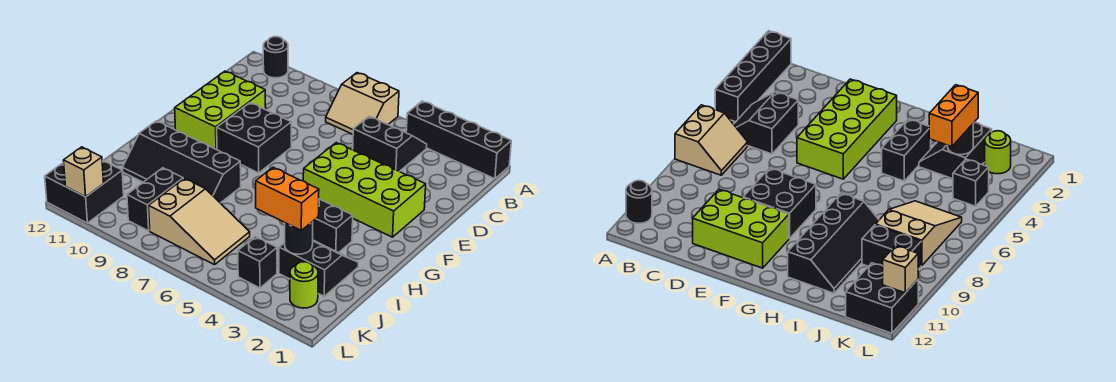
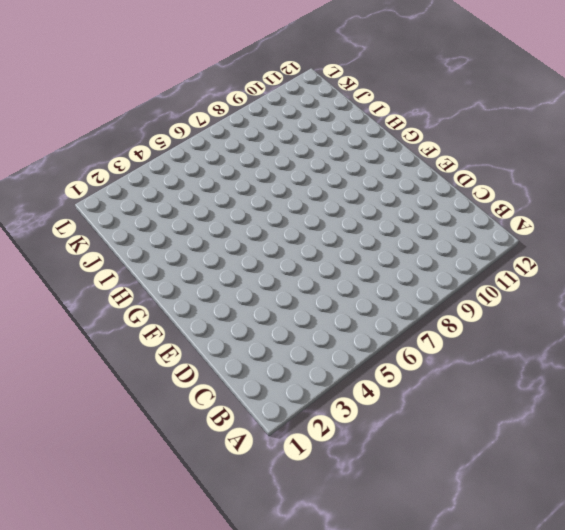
none -> black 1x4 brick [406,101,511,179]
none -> tan 2x2 slope [326,73,399,134]
none -> black 1x1 round brick [263,37,288,78]

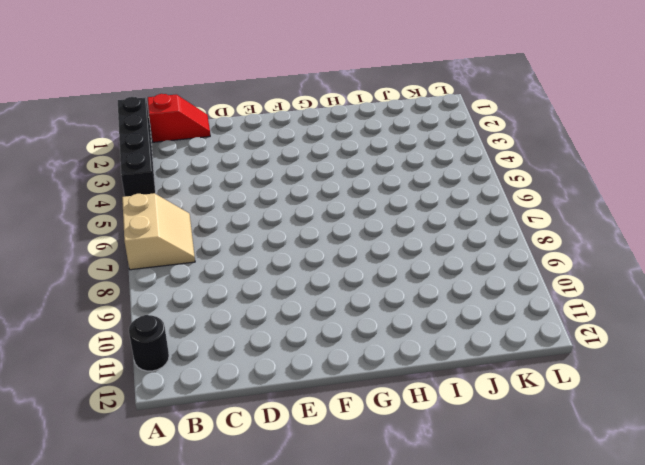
red 1x2 slope [148,94,210,142] -> none
none -> black 2x2 slope [353,116,427,172]
none -> lime 2x3 brick [175,71,266,150]
none -> lime 2x4 brick [303,143,426,237]

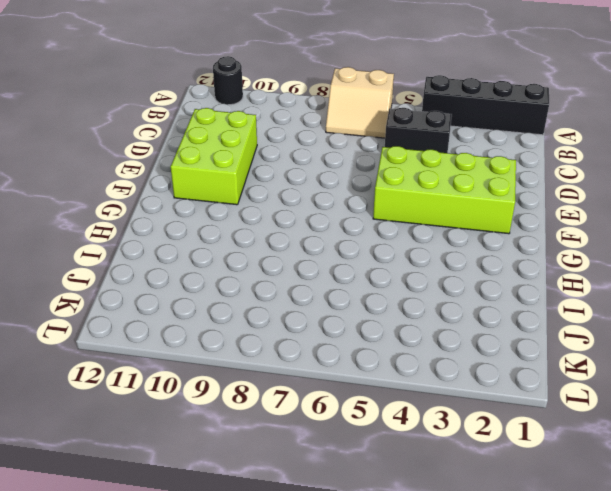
none -> black 2x2 brick [217,103,291,173]
none -> black 1x2 brick [313,199,353,253]
none -> black 2x4 slope [123,121,241,203]

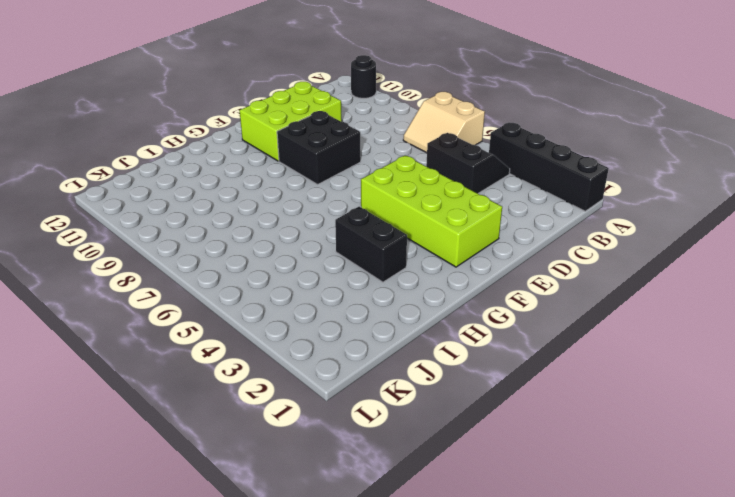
none -> black 2x4 slope [123,121,241,203]
none -> black 2x2 slope [279,240,358,296]
none -> tan 2x3 slope [149,178,250,265]

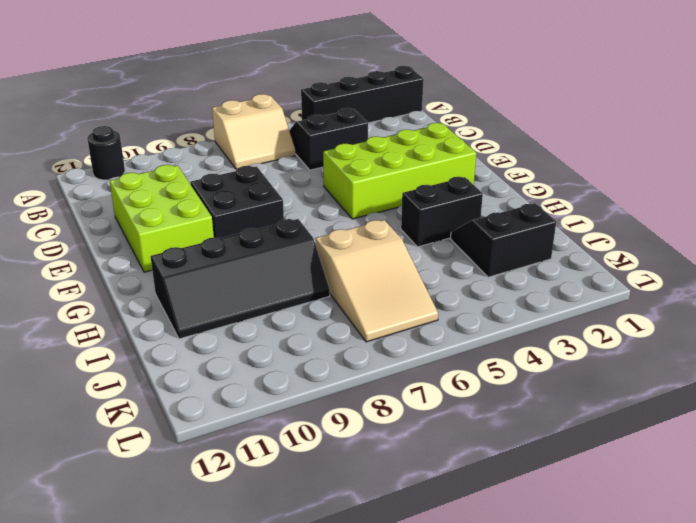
tan 2x3 slope [315,220,438,342] -> tan 2x3 slope turned to [149,178,250,265]
none -> black 1x2 brick [127,168,183,231]
none -> lime 1x1 round brick [290,262,318,308]
none -> black 1x1 brick [238,237,277,288]

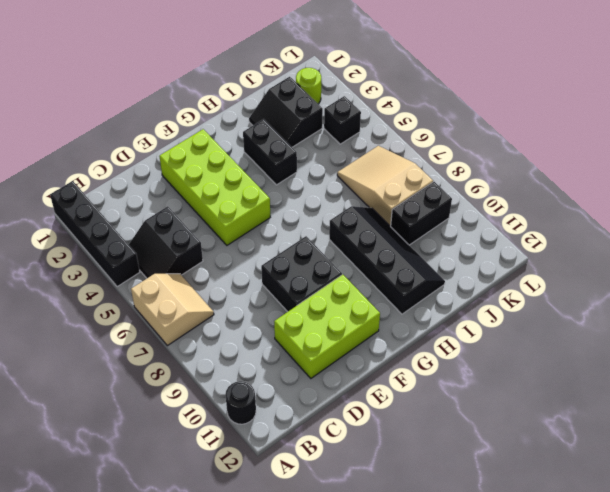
none -> black 2x2 brick [45,161,124,223]
none -> black 1x1 round brick [285,222,313,254]
none -> tan 1x1 brick [64,147,104,197]

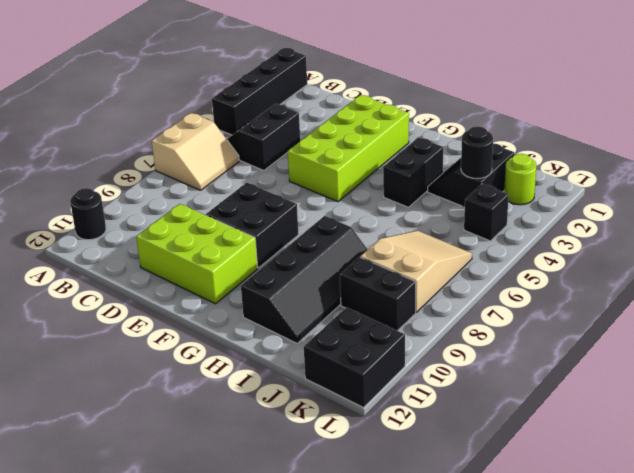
none -> tan 1x1 brick [64,147,104,197]
none -> orange 1x2 brick [256,167,319,230]

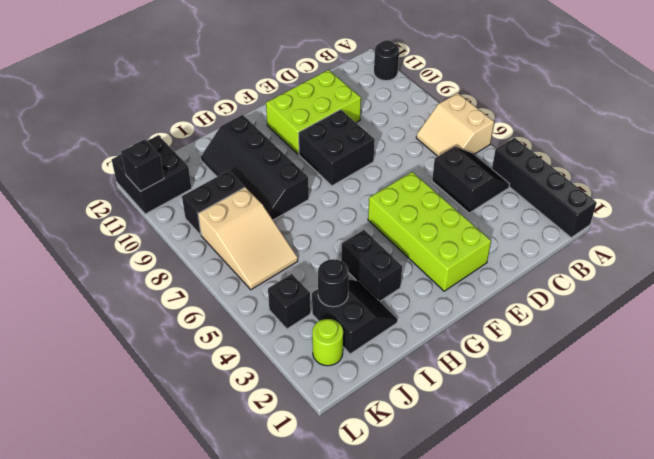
black 1x1 brick [121,139,164,191] -> tan 1x1 brick [64,147,104,197]
none -> orange 1x2 brick [256,167,319,230]

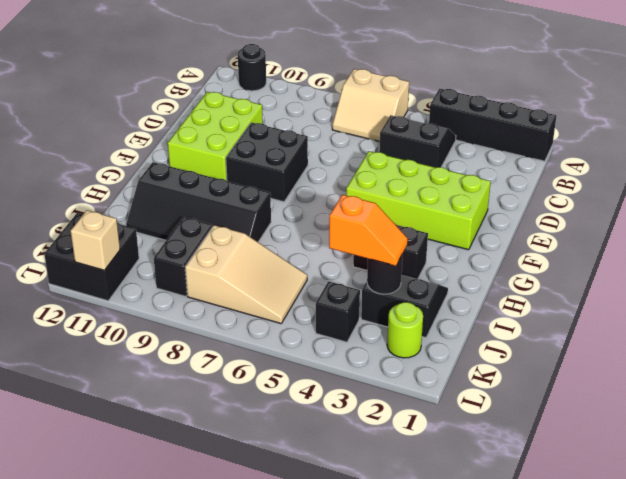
orange 1x2 slope [329,195,408,266] -> orange 1x2 brick [256,167,319,230]

